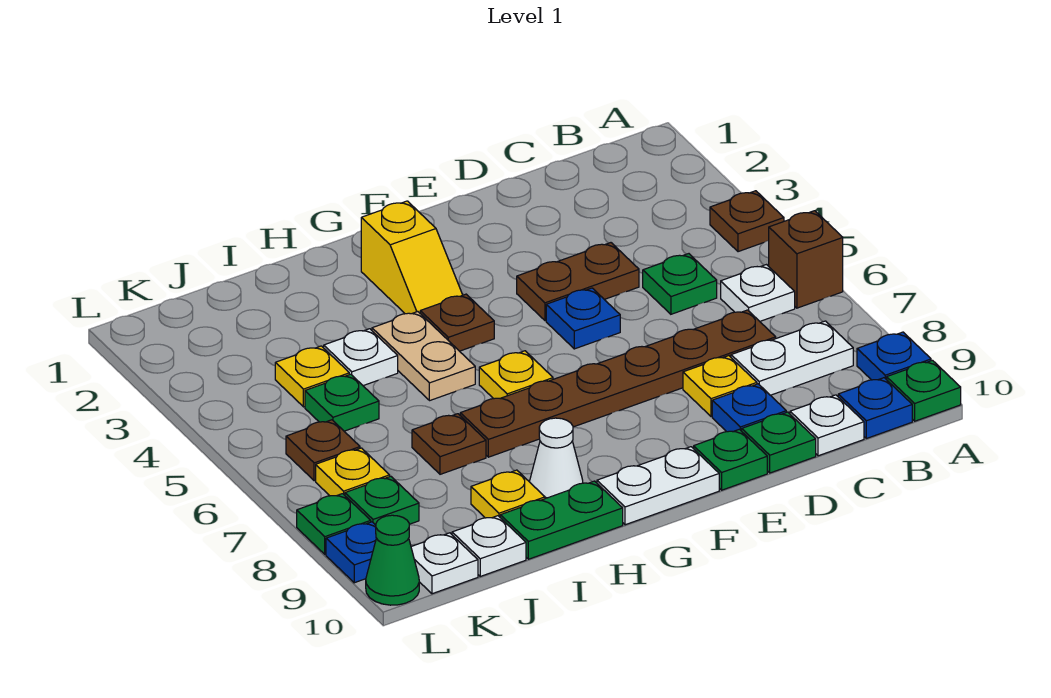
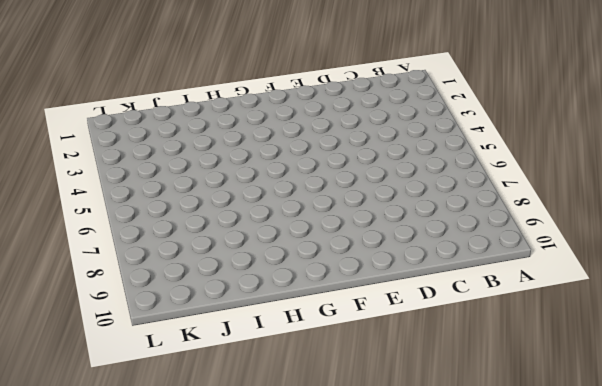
none -> brown 1x1 plate [710,191,784,252]
none -> brown 1x1 brick [769,211,843,308]
none -> blue 1x1 plate [857,332,931,380]
none -> green 1x1 plate [887,360,961,421]

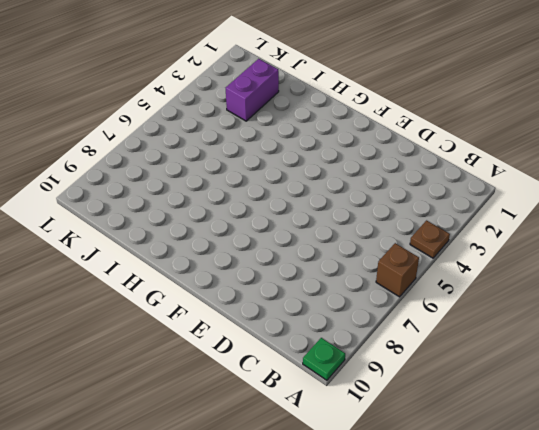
purple 1x2 brick [226,59,279,121] -> none
none -> blue 1x1 plate [857,332,931,380]
none -> white 1x1 plate [721,265,795,321]
none -> white 1x2 plate [731,321,853,395]
none -> blue 1x1 plate [838,378,912,438]

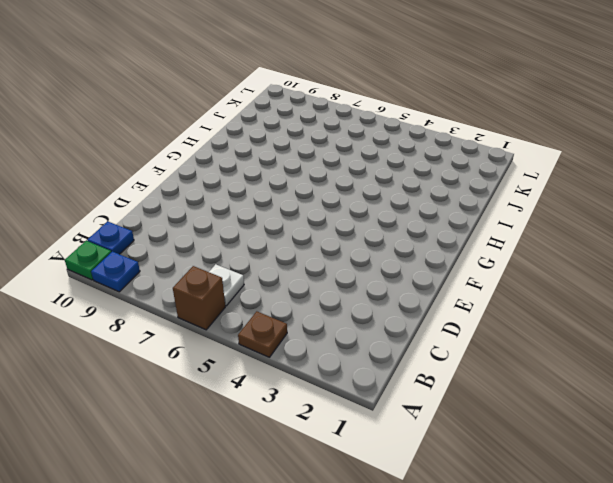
none -> white 1x2 plate [731,321,853,395]
none -> green 1x1 plate [643,254,717,314]
none -> brown 1x6 plate [460,310,776,457]
none -> white 1x1 plate [790,395,864,456]

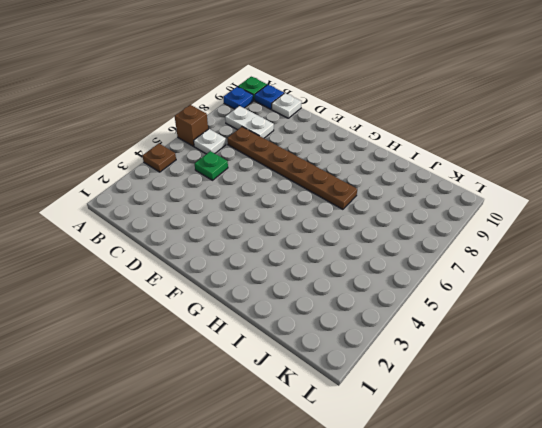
none -> brown 1x2 plate [517,243,639,321]
none -> yellow 1x1 plate [683,356,757,416]
none -> blue 1x1 plate [712,384,786,432]
none -> green 1x1 plate [742,412,816,473]

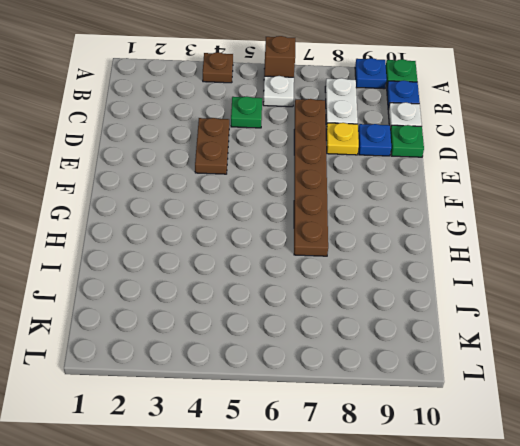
none -> blue 1x1 plate [546,288,620,349]
none -> green 1x1 plate [694,429,767,490]
none -> white 1x2 plate [597,447,719,525]
none -> yellow 1x2 slope [361,201,462,314]

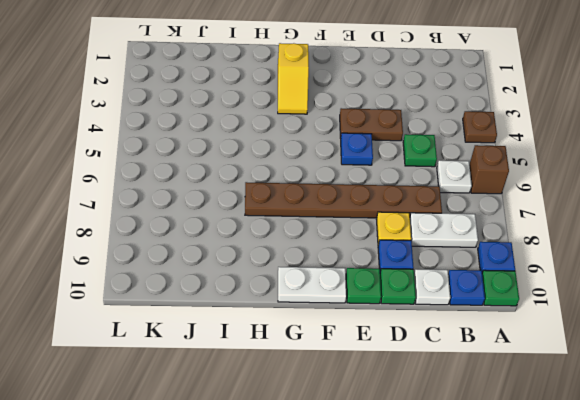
none -> brown 1x1 plate [420,294,494,351]
none -> yellow 1x1 plate [479,351,553,399]
none -> tan 1x2 plate [372,312,475,401]
none -> white 1x1 cone [529,418,583,499]

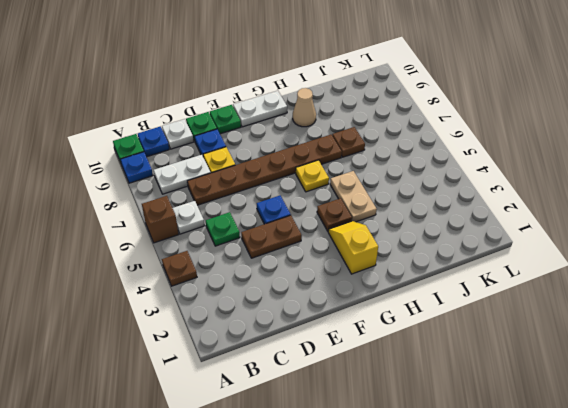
tan 1x1 cone [293,88,316,127] -> white 1x1 cone [529,418,583,499]
none -> green 1x2 plate [500,481,623,559]
none -> white 1x1 plate [324,329,398,386]
none -> yellow 1x1 plate [471,470,545,518]
none -> yellow 1x1 plate [275,346,349,407]

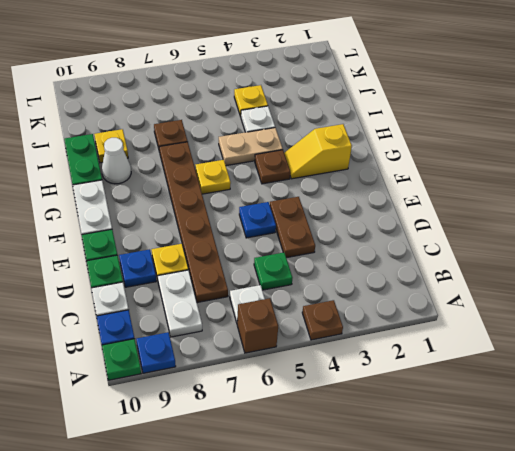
none -> green 1x1 plate [305,374,379,431]
none -> white 1x1 plate [452,516,526,576]
none -> brown 1x1 plate [286,420,360,481]
none -> yellow 1x1 plate [316,448,390,496]

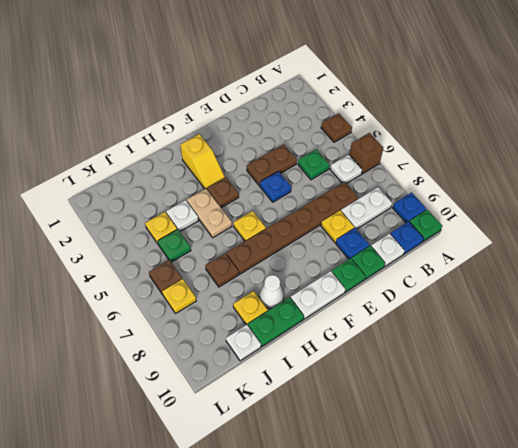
none -> green 1x1 plate [345,476,419,525]
none -> white 1x1 plate [411,533,478,594]
none -> green 1x1 plate [297,494,371,554]
none -> blue 1x1 plate [326,522,376,583]

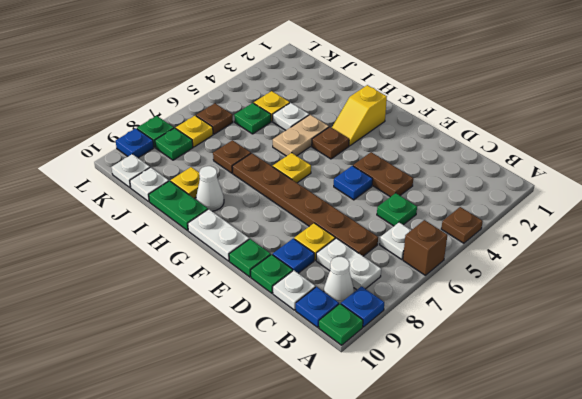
white 1x1 cone [324,257,354,304] -> none
none -> green 1x1 cone [366,515,419,605]

